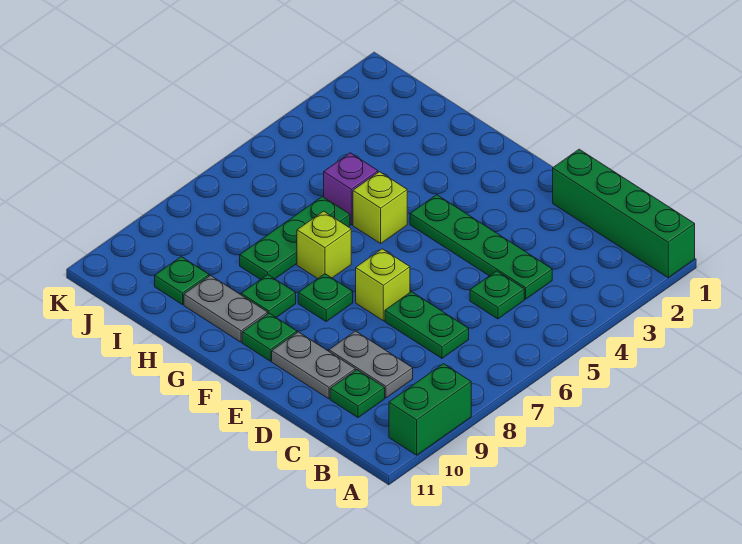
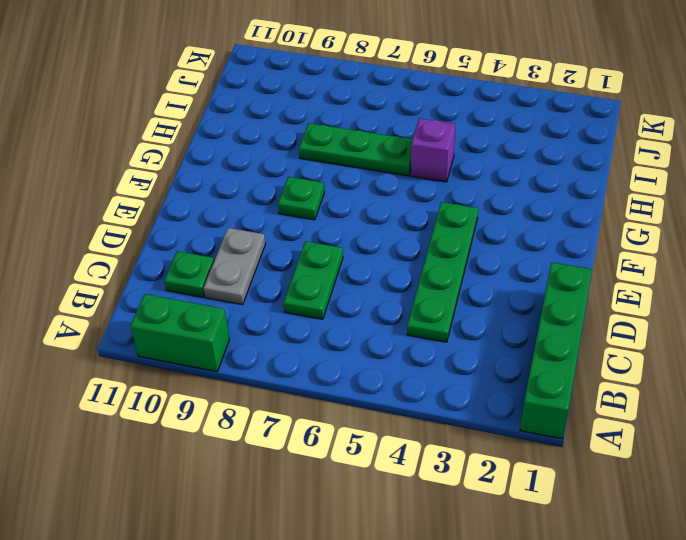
none -> green 1x1 plate [470,271,524,319]
none -> grey 1x2 plate [272,332,355,399]
none -> lime 1x1 brick [356,249,410,321]

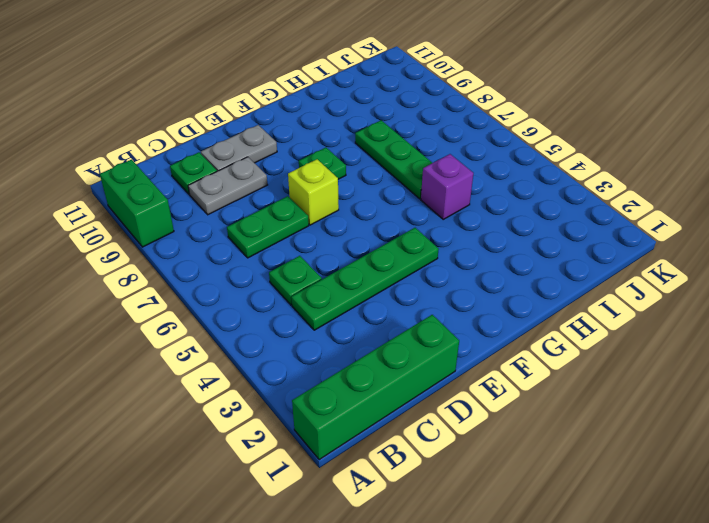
none -> green 1x1 plate [242,313,297,361]
none -> lime 1x1 brick [353,172,407,243]
none -> lime 1x1 brick [297,211,351,279]

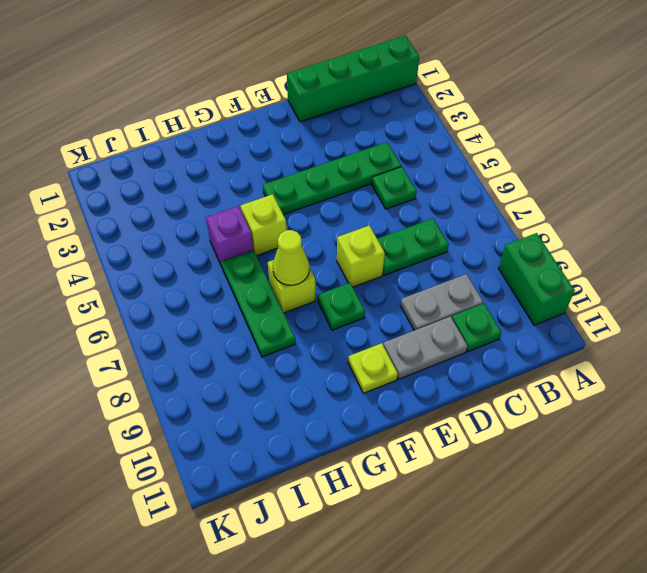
lime 1x1 plate [348,343,398,393] -> green 1x1 plate [242,313,297,361]
lime 1x1 cone [273,230,309,285] -> none
none -> green 1x1 plate [241,275,296,318]
none -> grey 1x2 plate [184,276,268,342]
none -> green 1x1 plate [155,257,209,305]

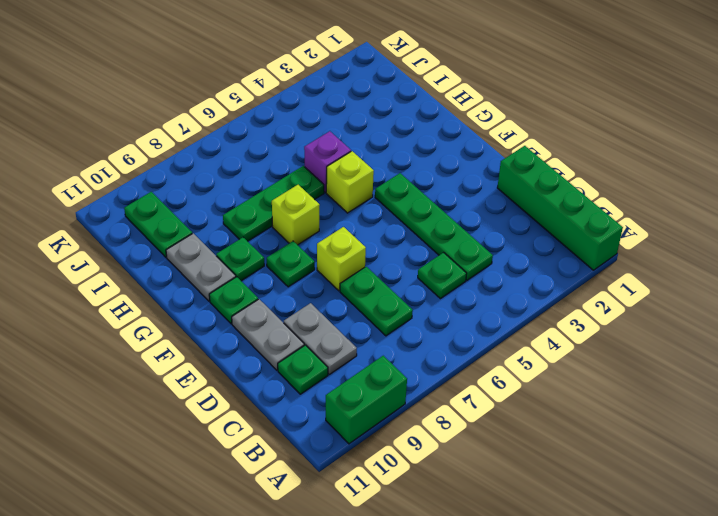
green 1x2 plate [124,192,192,257] -> green 1x1 plate [155,257,209,305]

